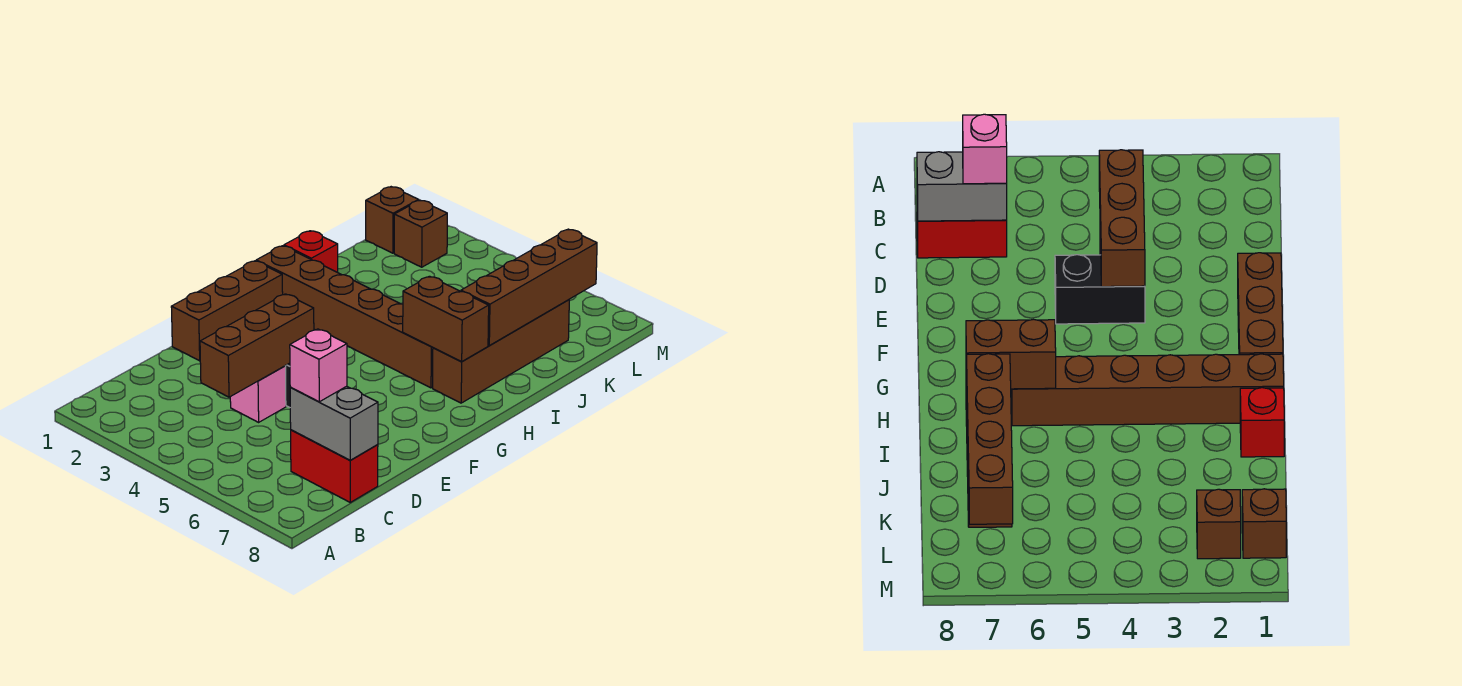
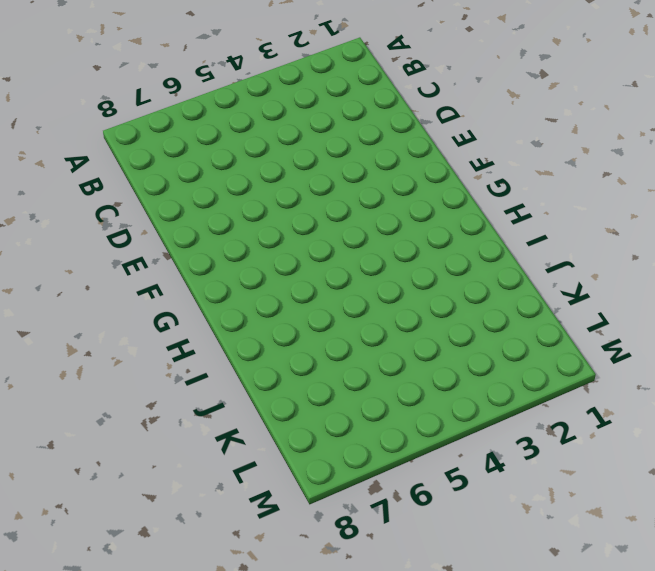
none -> red 1x2 brick [291,430,378,502]
none -> pink 1x1 brick [230,366,286,422]
none -> brown 1x3 brick [171,261,283,361]

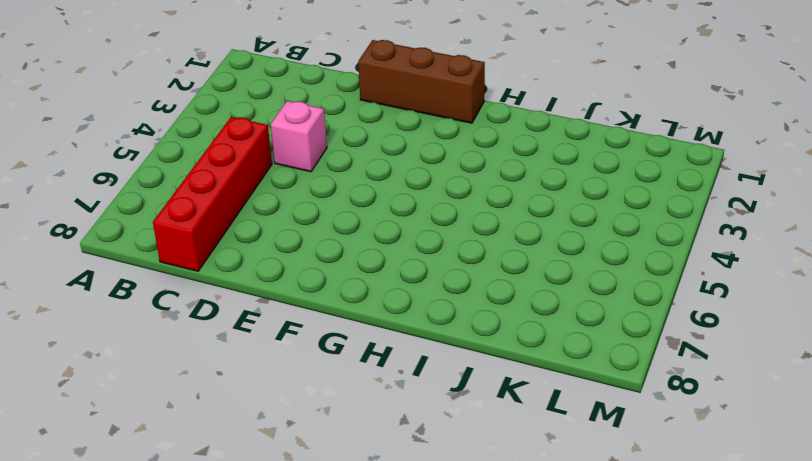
red 1x4 brick [153,117,272,271] -> red 1x2 brick [291,430,378,502]
none -> black 1x2 brick [1055,255,1145,324]
none -> brown 1x6 brick [256,246,433,388]
none -> brown 1x4 brick [433,300,569,403]

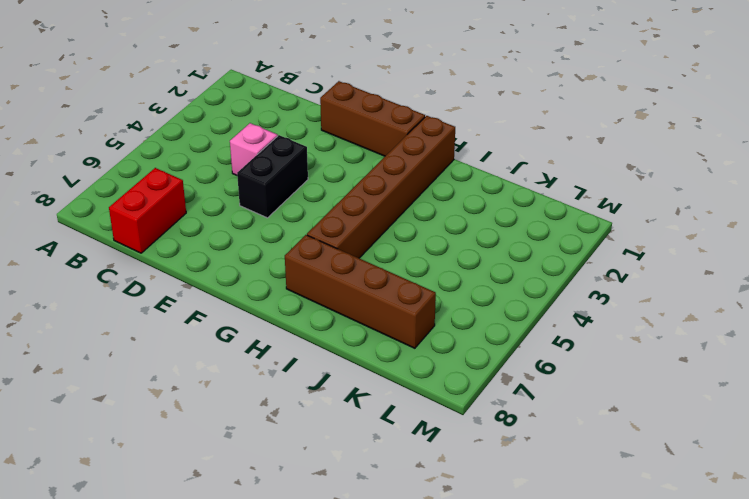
none -> red 1x1 brick [284,231,338,272]
none -> brown 1x1 brick [366,187,419,253]
none -> brown 1x1 brick [394,200,447,267]

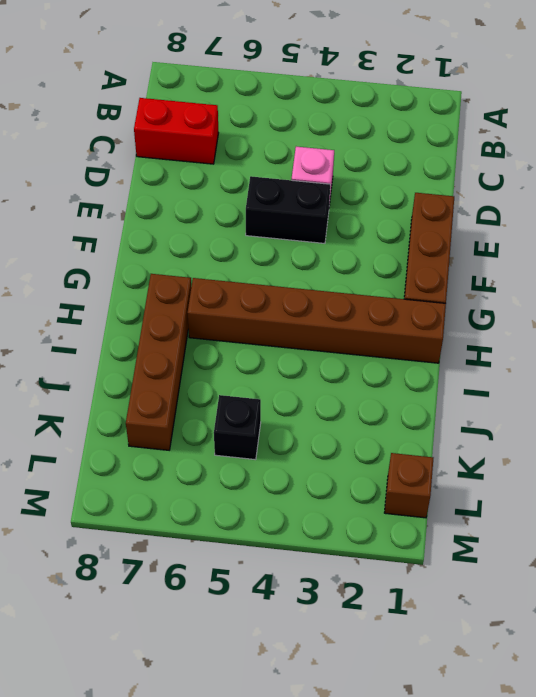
black 1x1 brick [214,395,261,460] -> none
none -> red 1x1 brick [284,231,338,272]
none -> brown 1x1 brick [394,200,447,267]
none -> brown 1x3 brick [200,294,314,397]

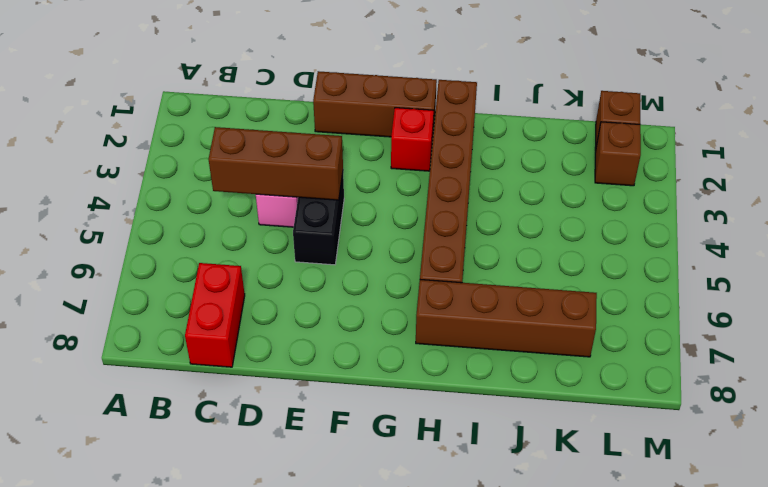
red 1x1 brick [391,108,434,171] -> red 1x1 brick moved to [284,231,338,272]
none -> grey 1x2 brick [290,386,378,460]
none -> brown 1x2 brick [403,276,489,361]
none -> brown 1x4 brick [461,229,597,345]

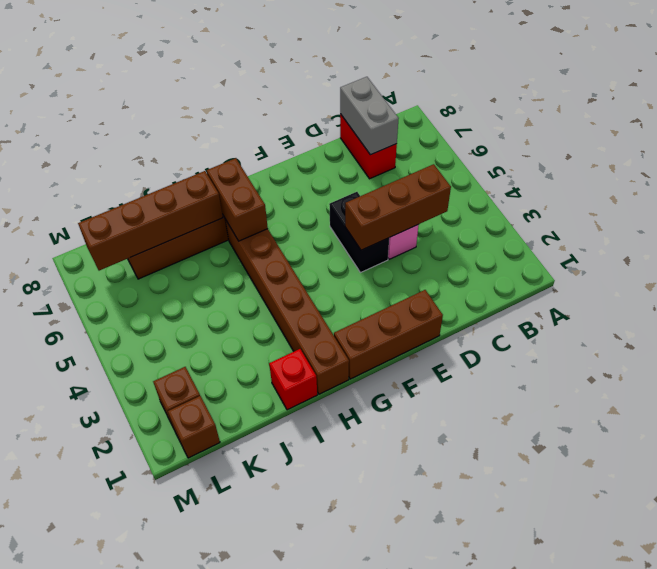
none -> pink 1x1 brick [290,329,347,402]

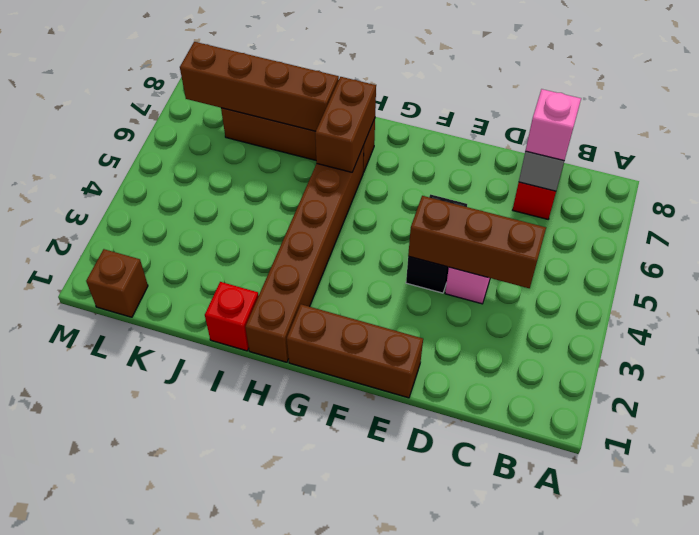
none -> brown 1x1 brick [394,200,447,267]

